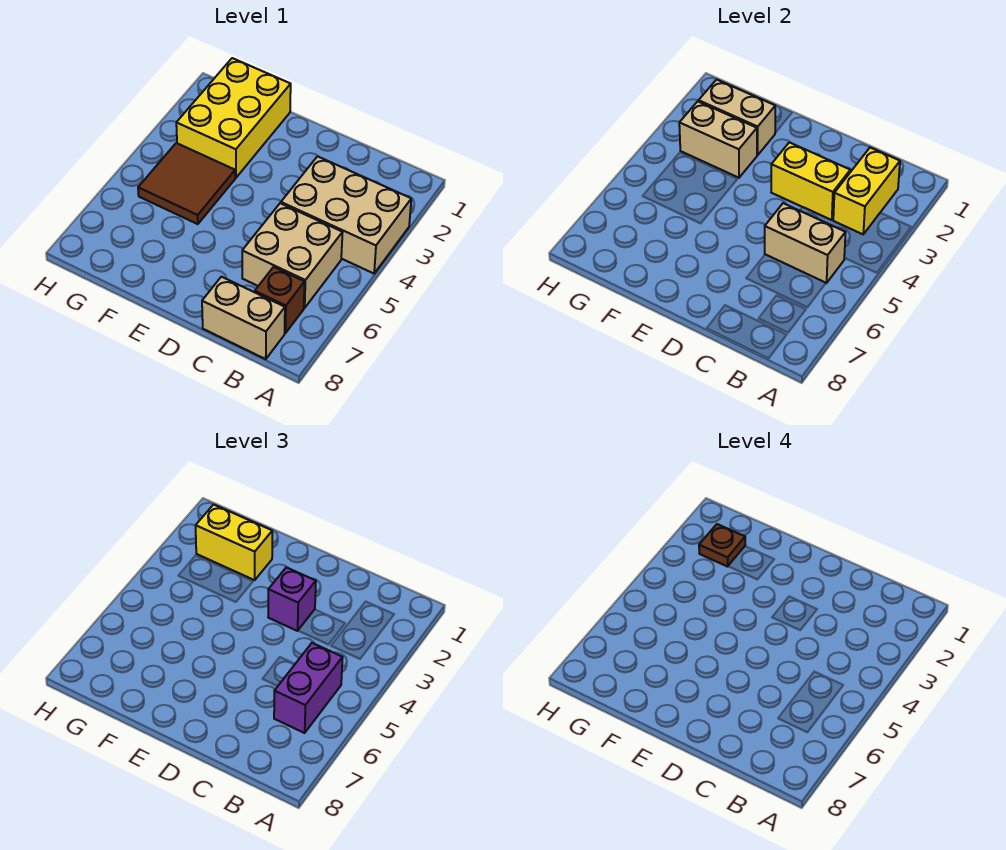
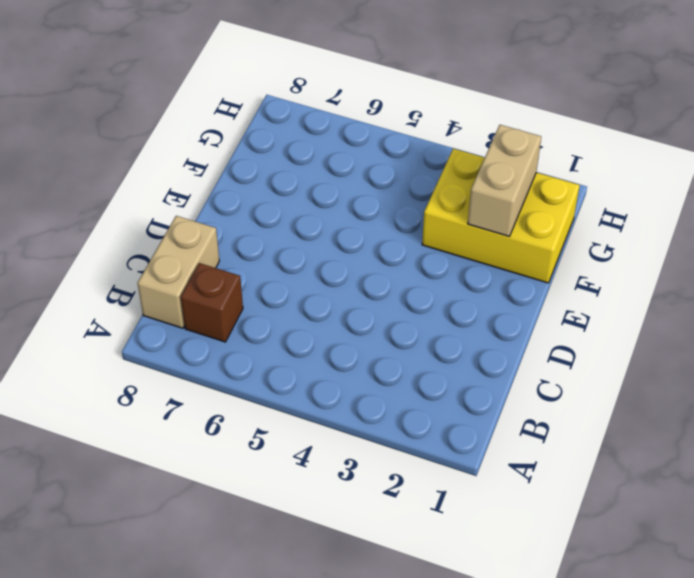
none -> tan 2x3 brick [281,156,411,273]
none -> tan 2x2 brick [242,203,343,308]
none -> brown 2x2 tile [138,143,235,224]

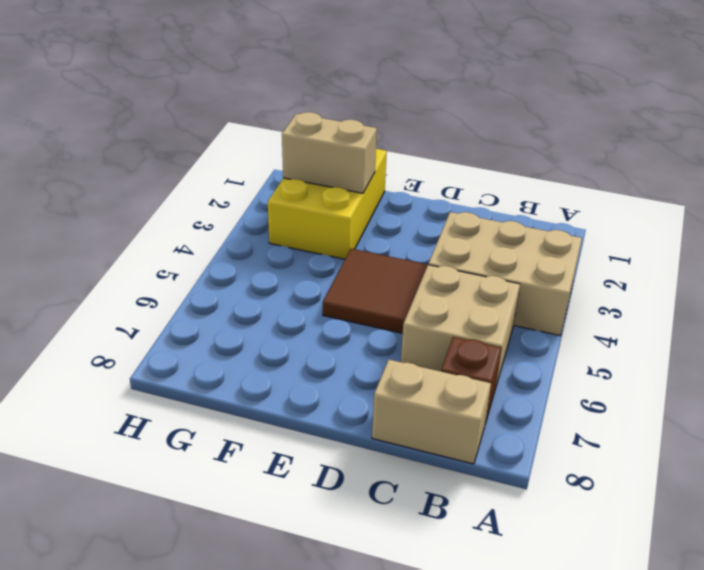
brown 2x2 tile [323,249,428,333] -> brown 2x2 tile moved to [138,143,235,224]
none -> yellow 1x2 brick [833,148,900,234]
none -> tan 1x2 brick [765,203,846,283]
none -> yellow 1x2 brick [771,142,850,220]

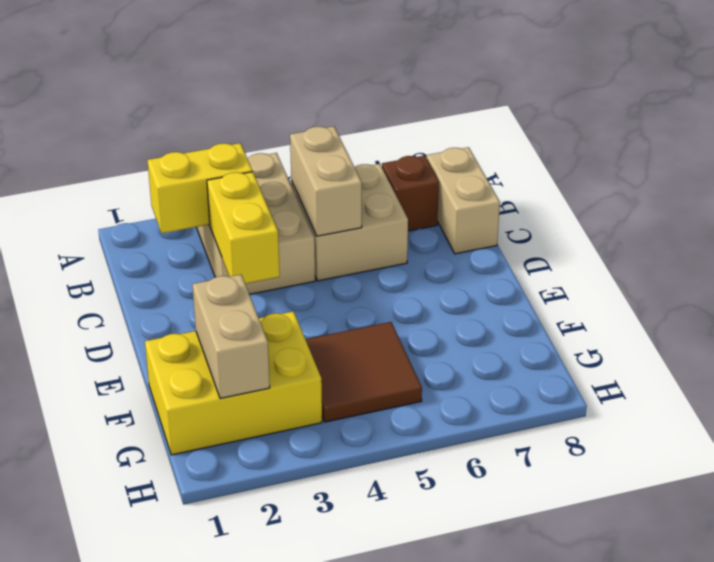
none -> tan 1x2 brick [679,101,757,178]
none -> purple 1x2 brick [274,643,343,733]
none -> purple 1x1 brick [268,567,316,631]

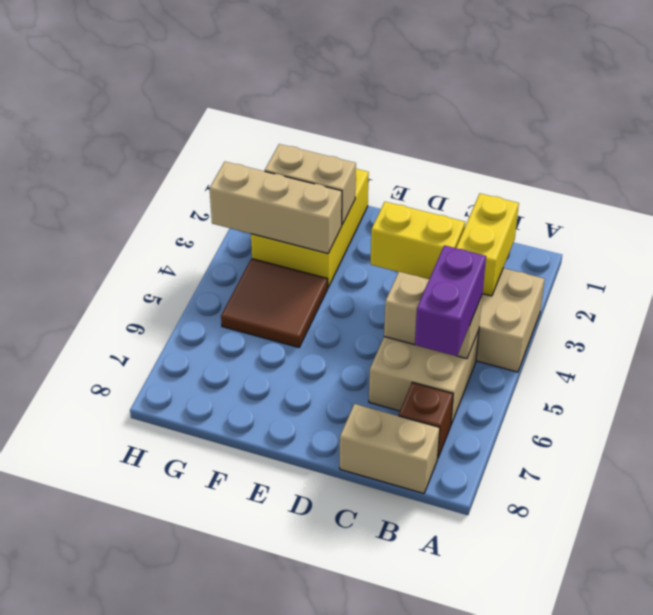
tan 1x3 brick [209,162,342,253] -> tan 1x2 brick [679,101,757,178]
none -> purple 1x1 brick [268,567,316,631]
none -> yellow 1x2 brick [196,505,272,580]
none -> brown 1x1 plate [699,524,745,567]

